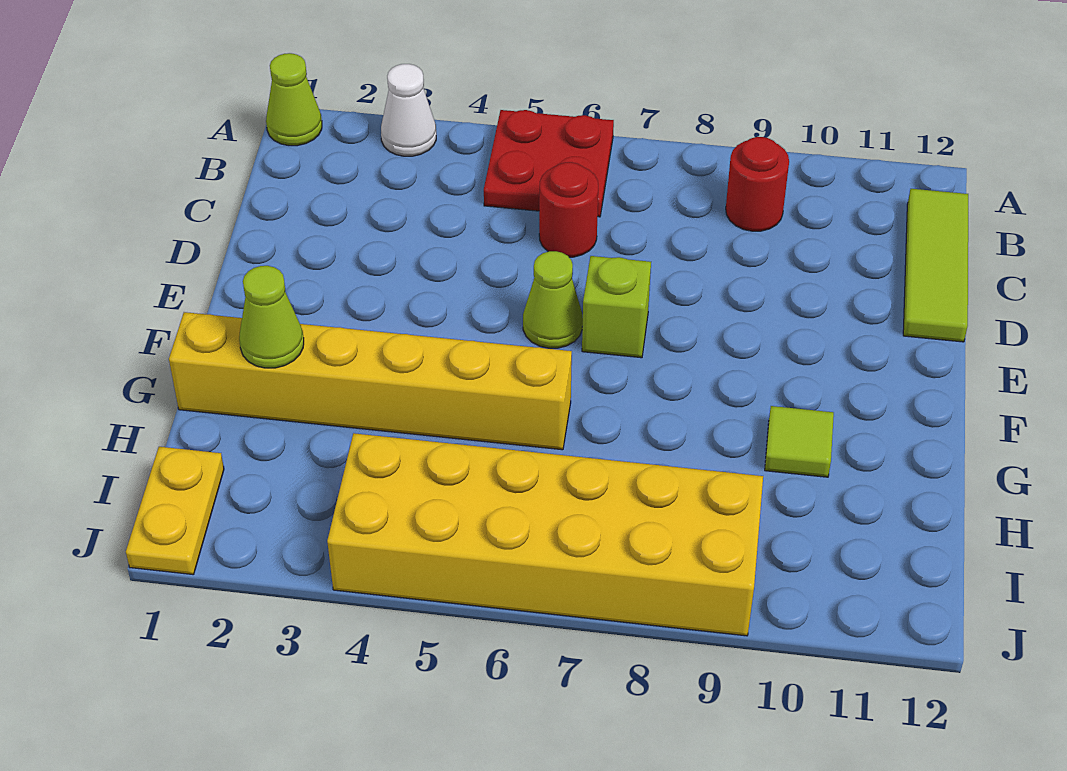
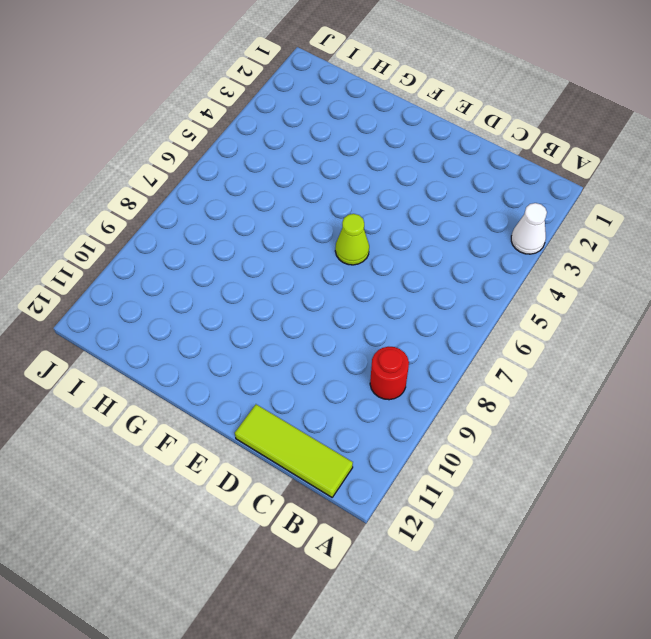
none -> lime 1x1 cone [266,53,322,146]
none -> red 2x2 plate [484,110,614,217]
none -> red 1x1 round brick [539,162,598,257]

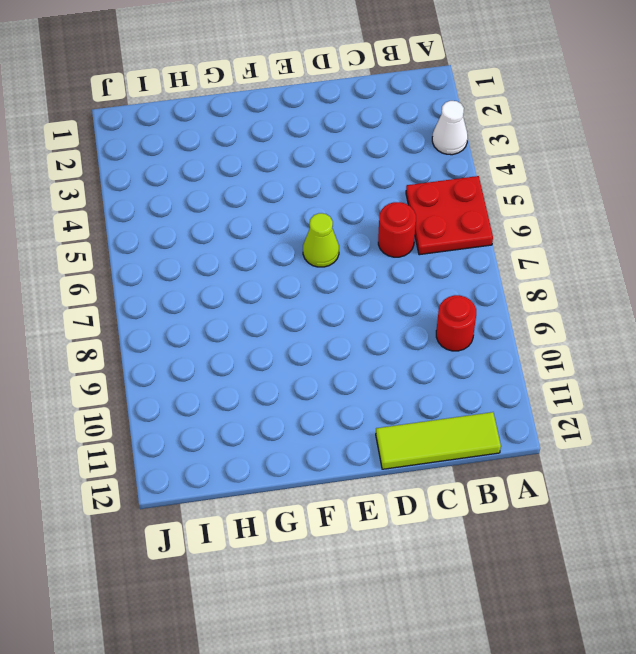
none -> lime 1x1 cone [266,53,322,146]
none -> lime 1x1 brick [582,256,651,358]
none -> yellow 1x6 brick [169,312,572,450]

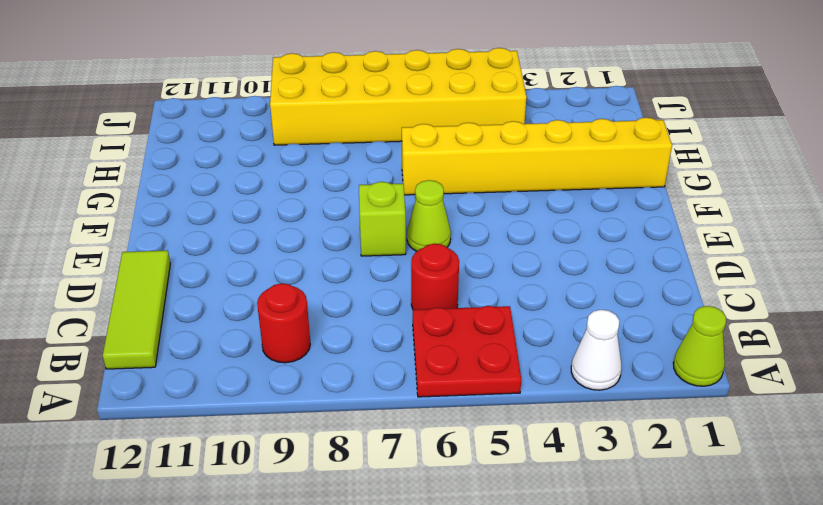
none -> lime 1x1 tile [765,406,834,477]
none -> yellow 1x2 plate [126,447,224,575]
none -> lime 1x1 cone [239,266,304,368]

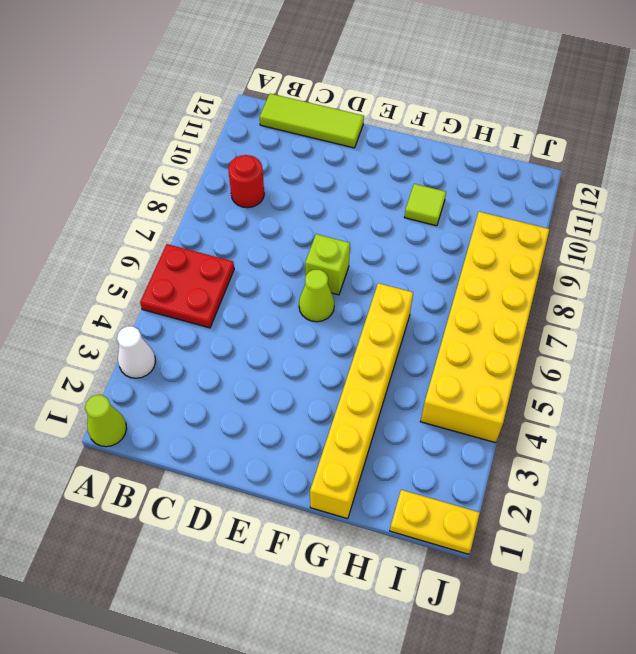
none -> red 1x1 round brick [539,162,598,257]
none -> lime 1x1 cone [239,266,304,368]

